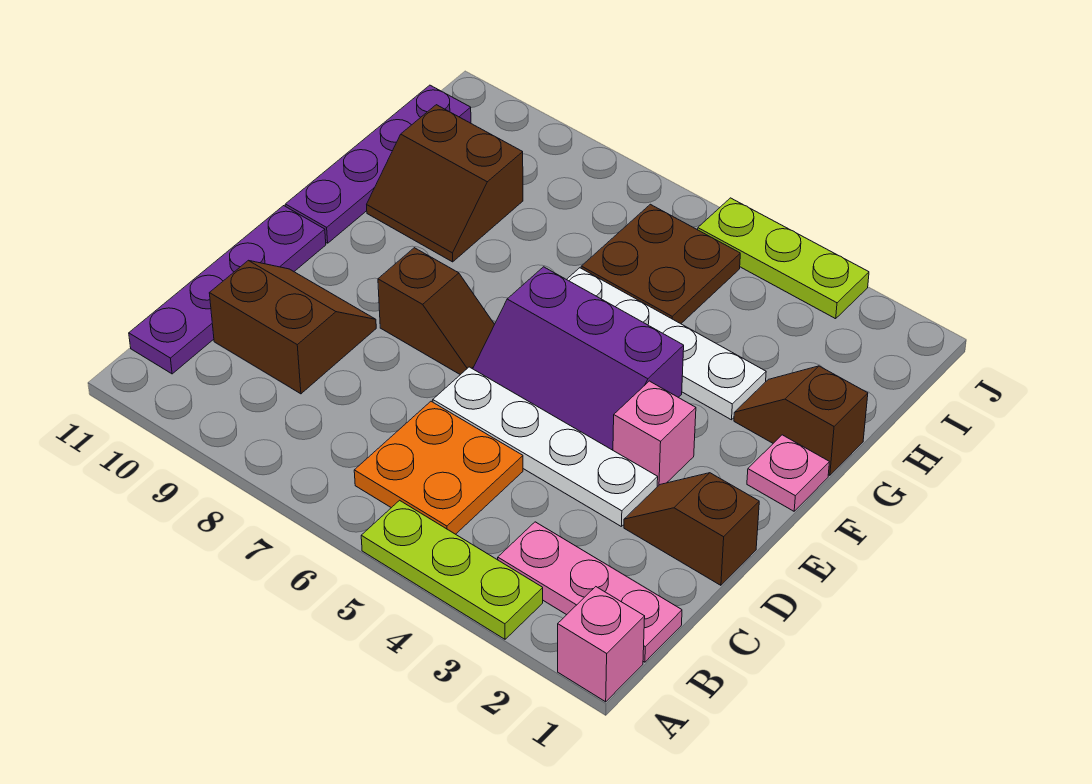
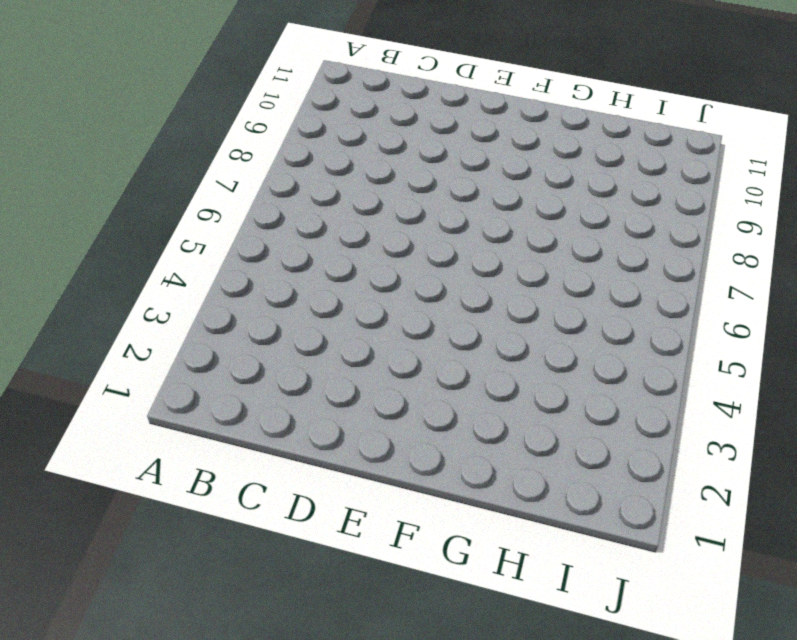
none -> pink 1x1 brick [558,587,645,702]
none -> lime 1x3 plate [361,500,543,639]
none -> pink 1x3 plate [498,522,682,662]

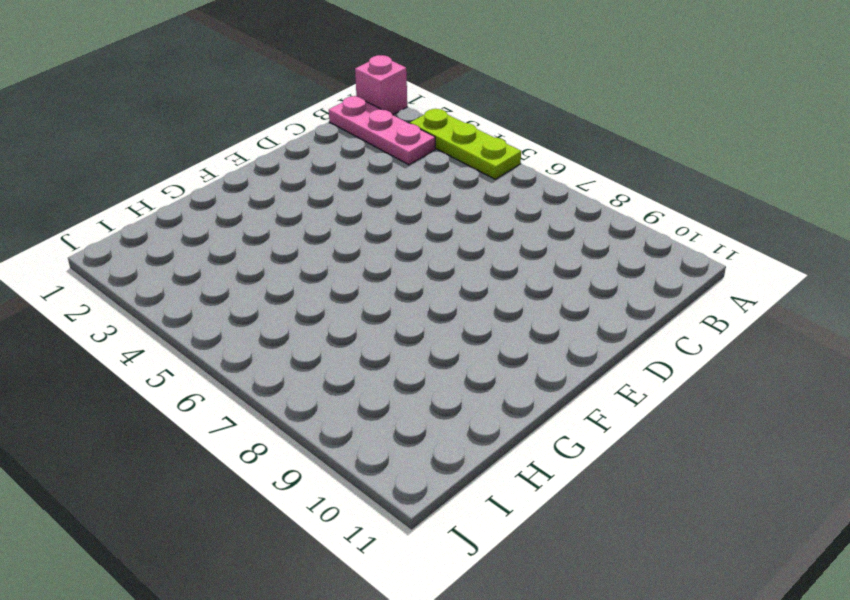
none -> orange 2x2 plate [354,401,523,534]
none -> purple 1x4 plate [129,206,326,374]
none -> brown 2x2 slope [209,261,376,394]

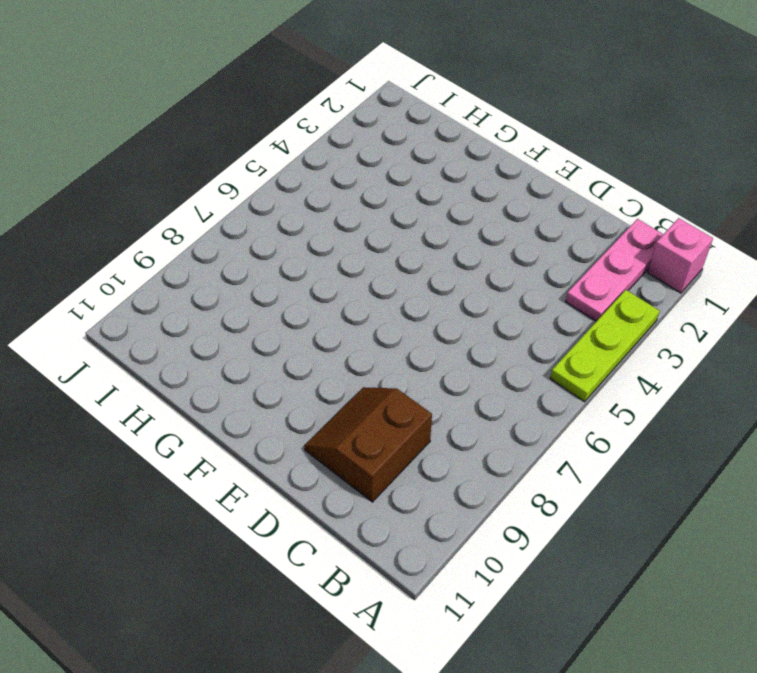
none -> orange 2x2 plate [354,401,523,534]
none -> purple 1x4 plate [129,206,326,374]
none -> brown 1x2 slope [624,473,759,585]

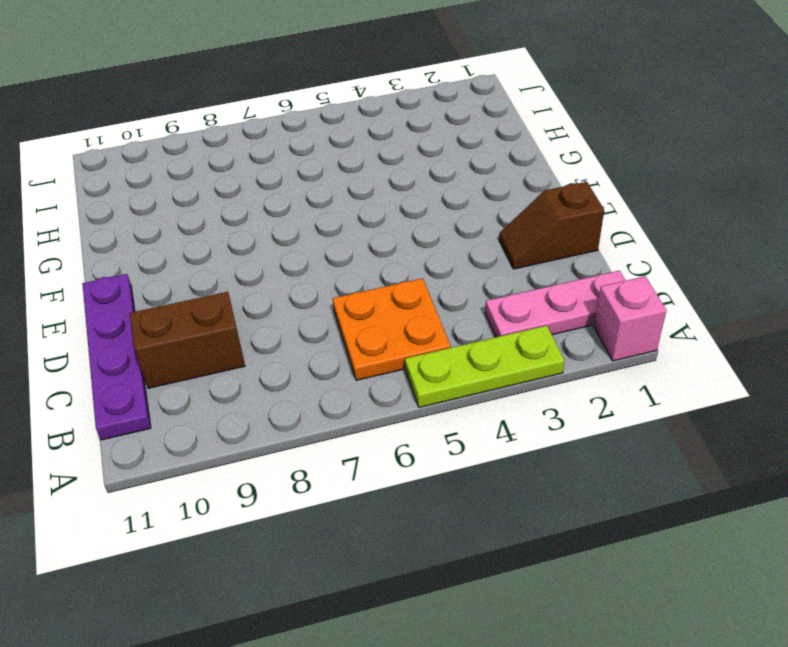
none -> white 1x4 plate [433,367,658,527]
none -> pink 1x1 brick [613,381,696,487]
none -> purple 2x3 slope [473,267,684,450]

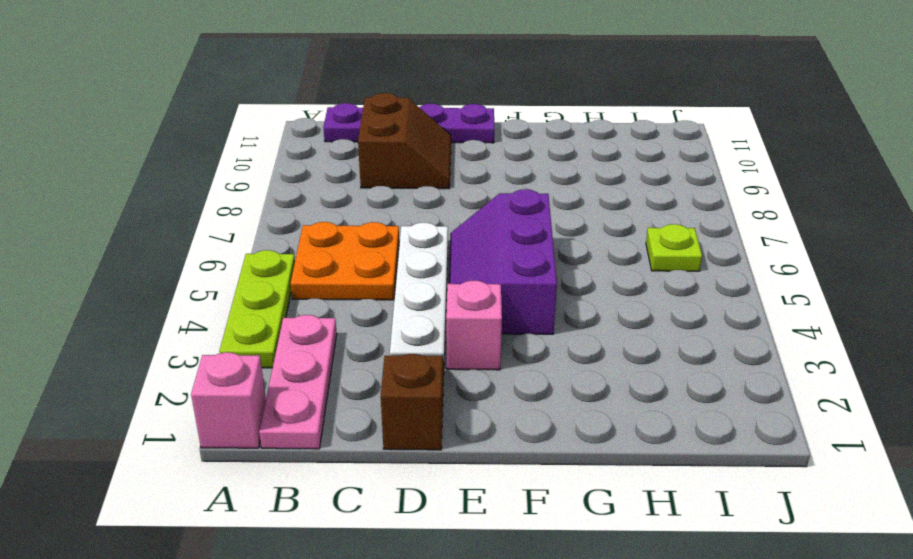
lime 1x1 plate [646,224,702,271] -> brown 2x2 plate [581,204,740,324]
none -> brown 1x2 slope [378,248,495,375]
none -> pink 1x1 plate [747,435,829,511]
none -> purple 1x4 plate [285,85,471,243]

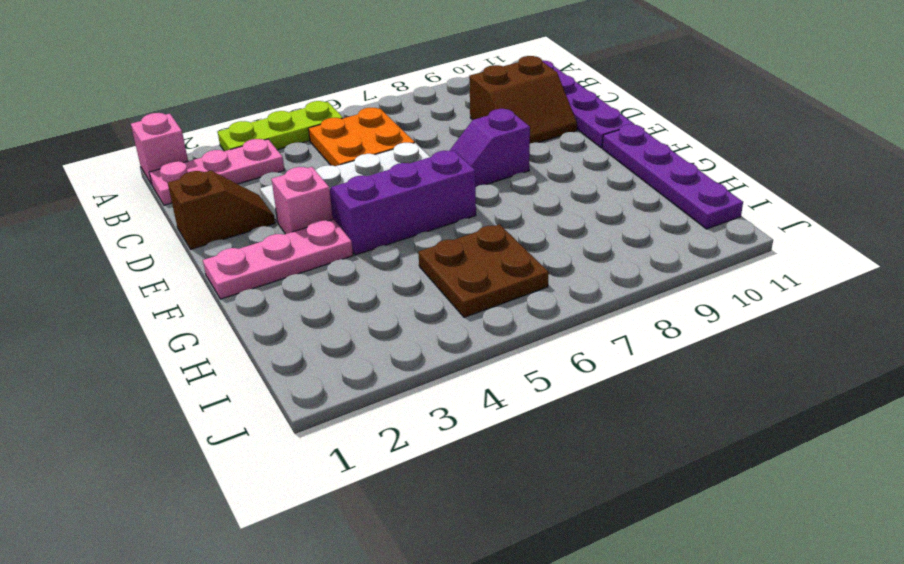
purple 1x2 slope [449,109,530,187] -> brown 1x2 slope [378,248,495,375]
pink 1x3 plate [203,219,353,299] -> pink 1x1 plate [747,435,829,511]
none -> brown 1x2 slope [734,366,868,475]
none -> white 1x4 plate [567,268,766,420]
none -> brown 2x2 slope [367,105,523,262]

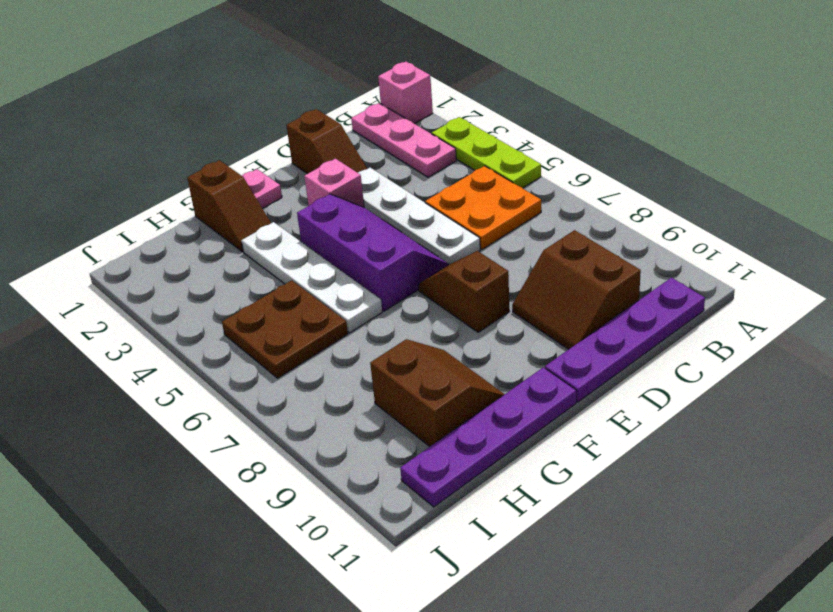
none -> lime 1x3 plate [698,198,869,319]

